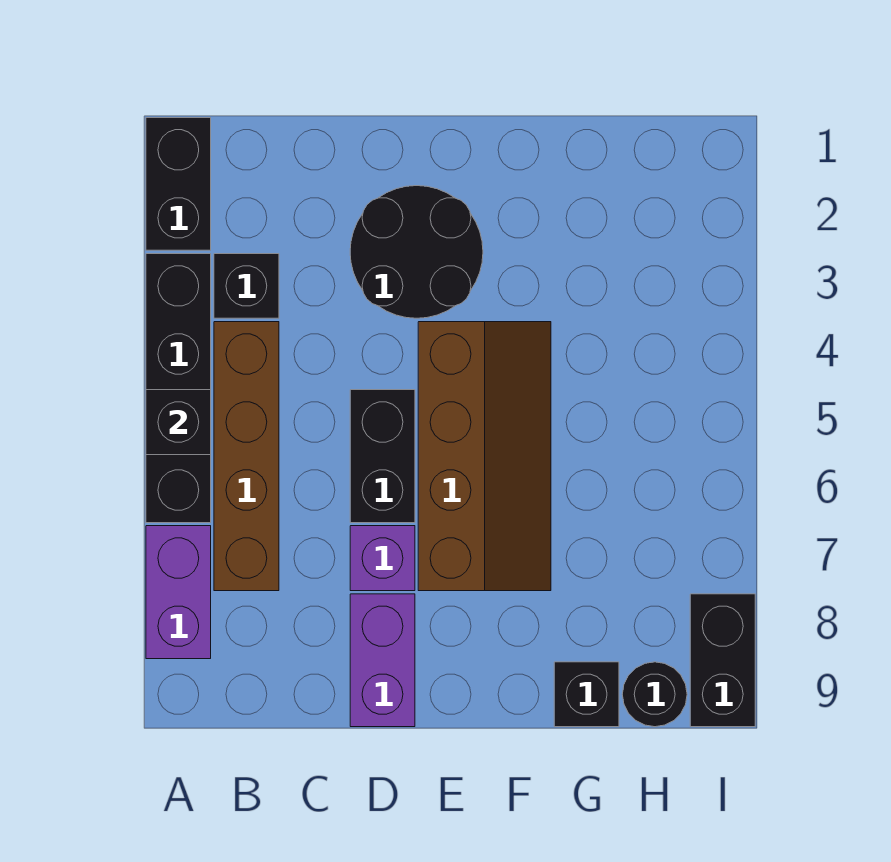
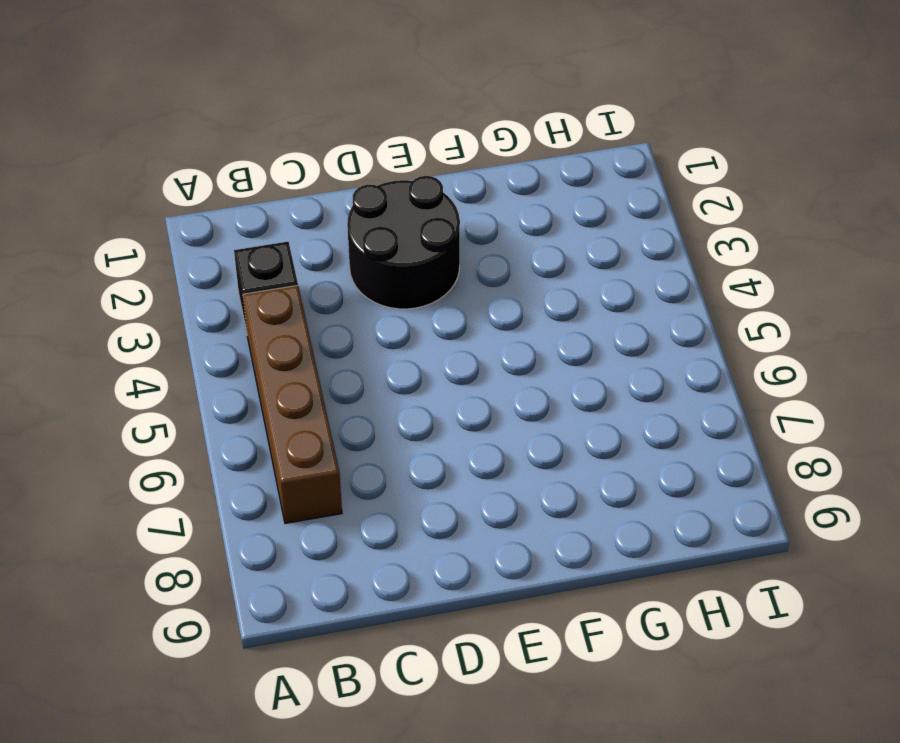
none -> black 1x2 brick [146,118,211,250]
none -> black 1x4 brick [146,254,211,523]
none -> purple 1x2 brick [146,526,211,659]

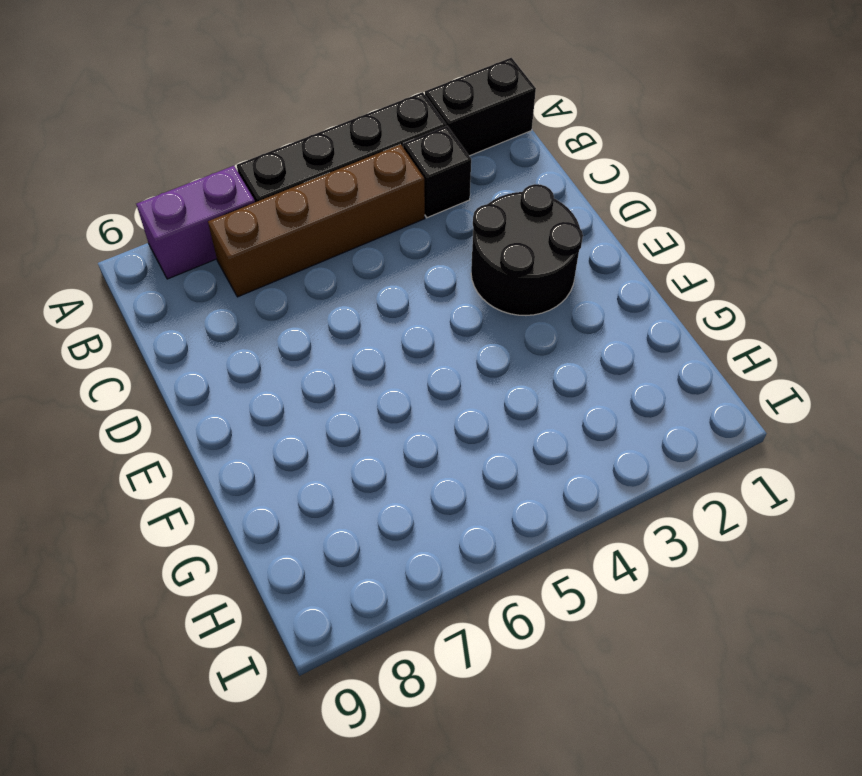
none -> black 1x2 brick [350,390,415,523]
none -> purple 1x1 brick [350,526,415,591]
none -> purple 1x2 brick [350,594,415,727]

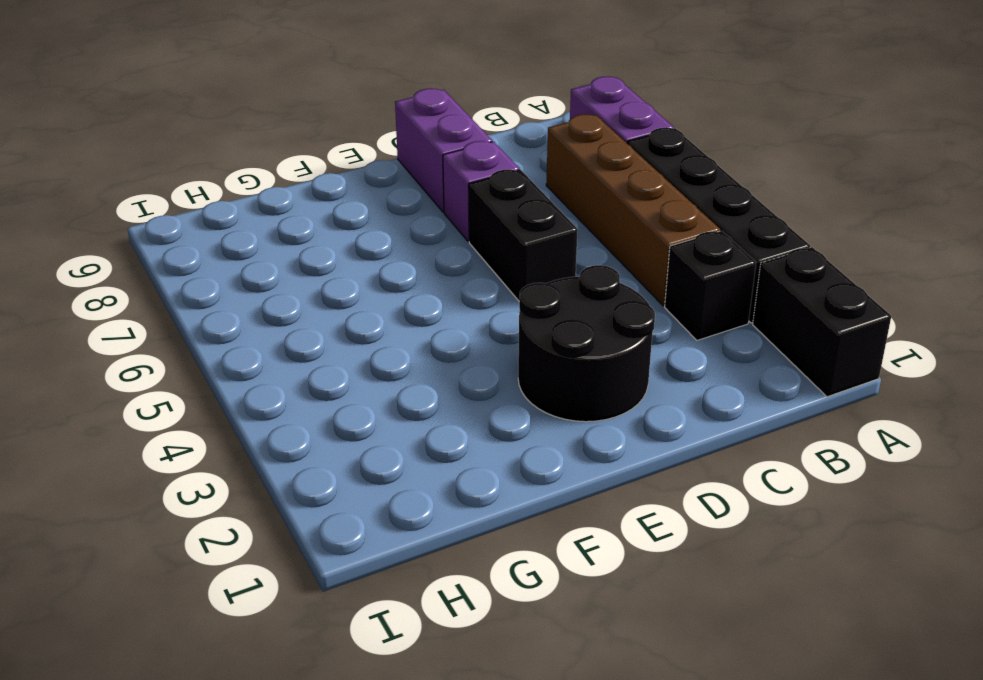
none -> brown 2x4 slope [418,322,551,591]
none -> black 1x1 brick [554,662,619,727]
none -> black 1x1 round brick [622,662,687,727]

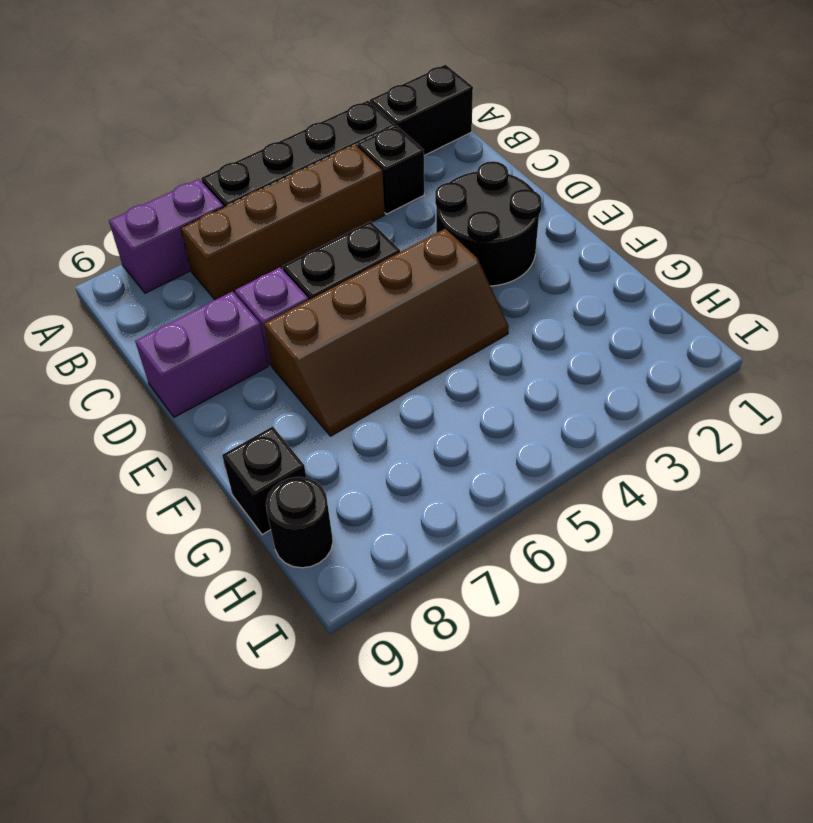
none -> black 1x2 brick [690,594,755,727]
none -> black 1x1 brick [146,390,211,455]

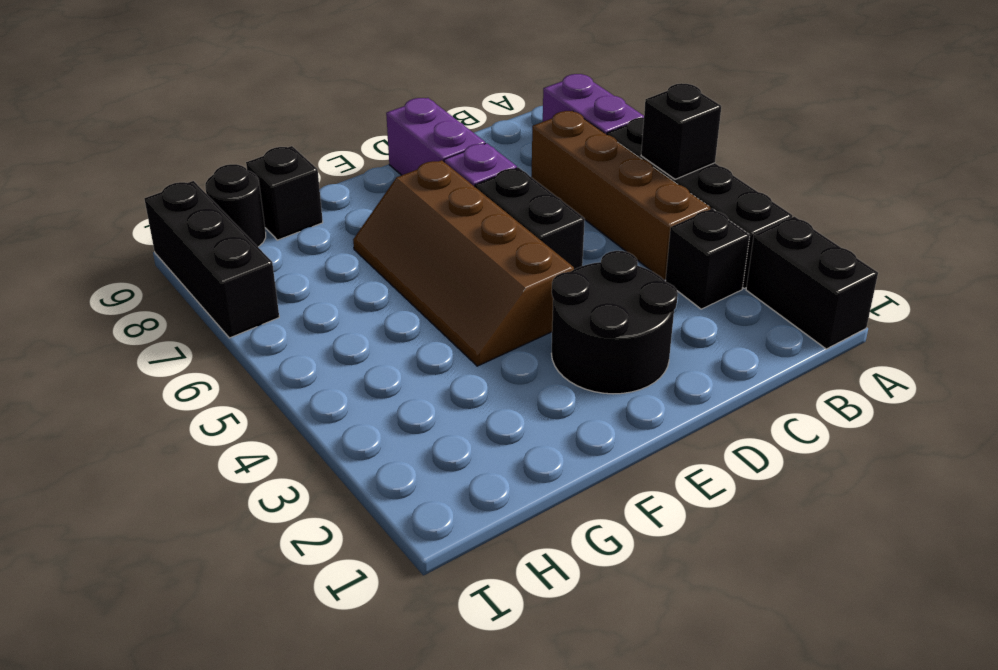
black 1x3 brick [144,181,279,338] -> black 1x2 brick [690,594,755,727]

